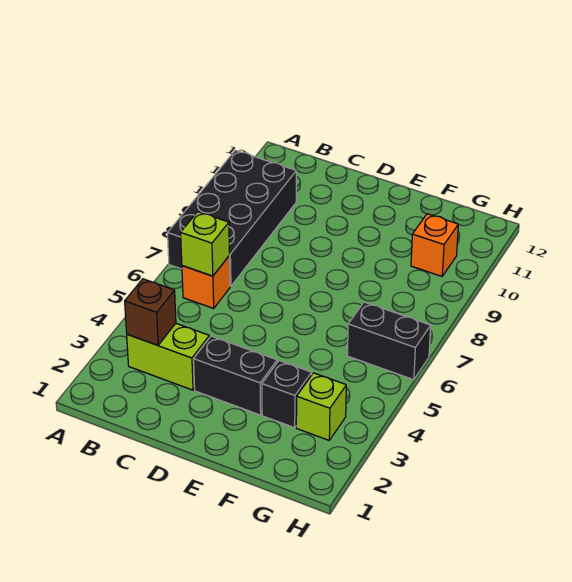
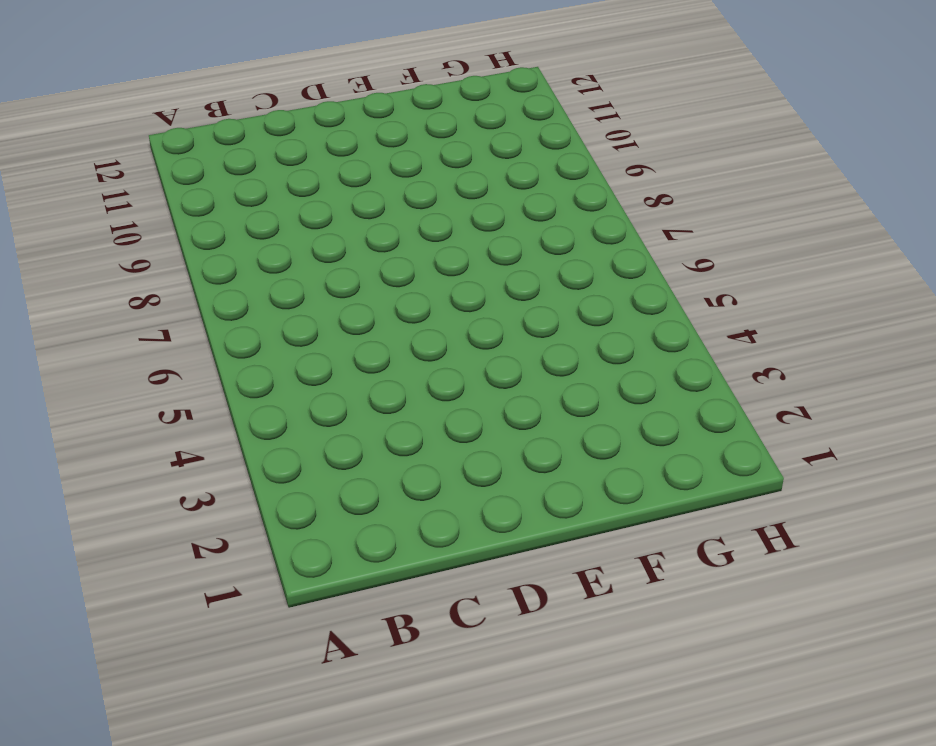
none -> black 2x4 brick [168,150,296,286]
none -> lime 1x2 brick [127,324,209,390]

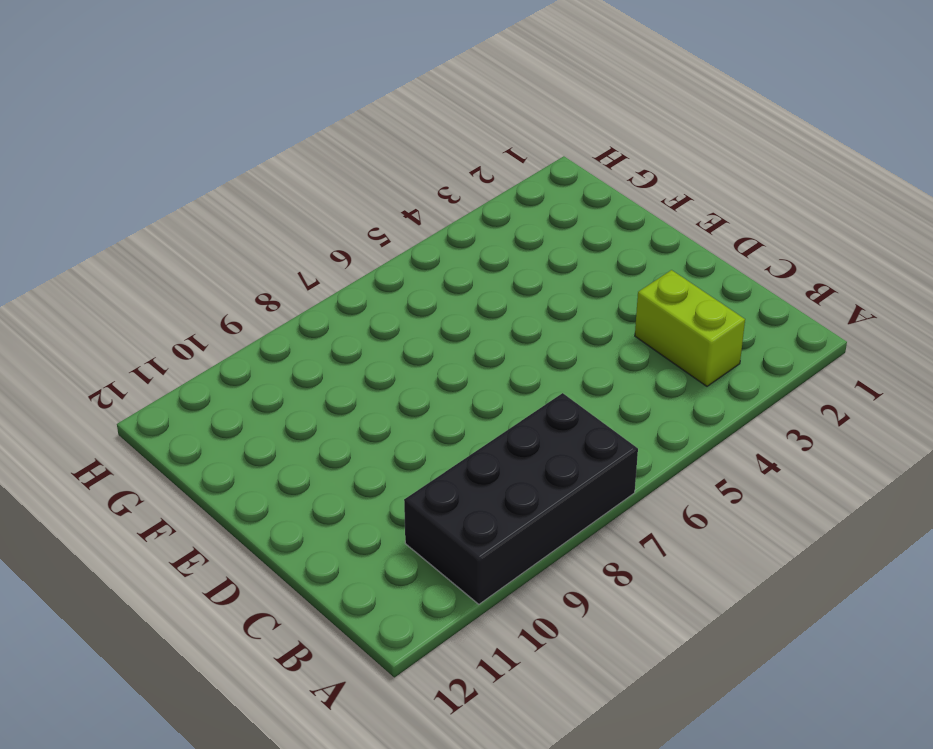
none -> orange 1x1 brick [182,256,230,308]
none -> black 1x2 brick [194,336,277,415]

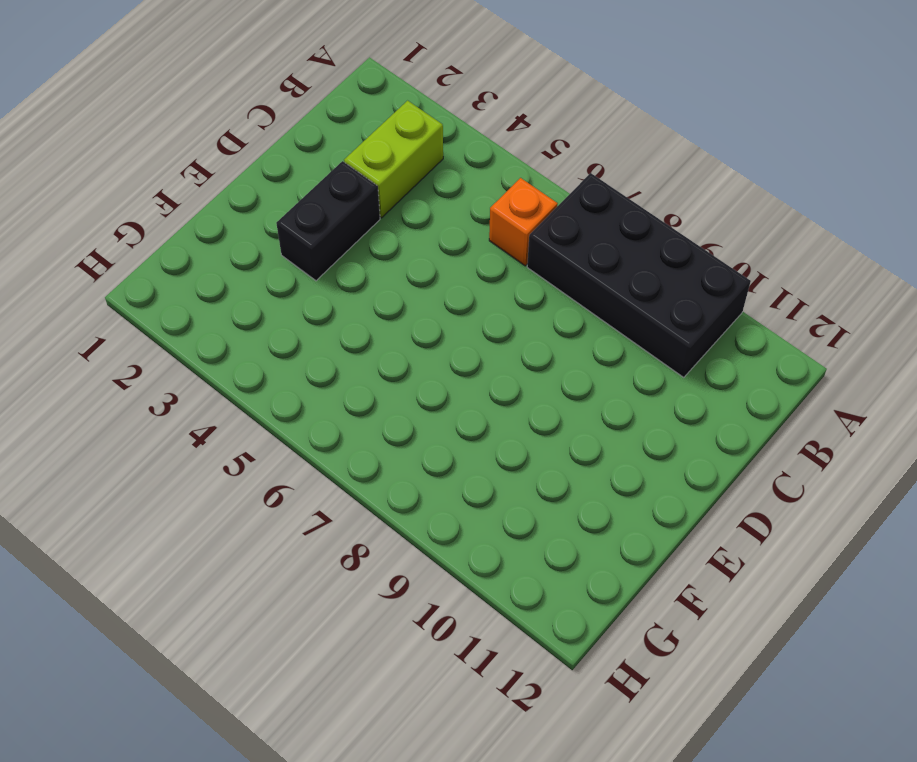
none -> black 1x1 brick [262,361,312,428]
none -> lime 1x1 brick [296,373,346,440]

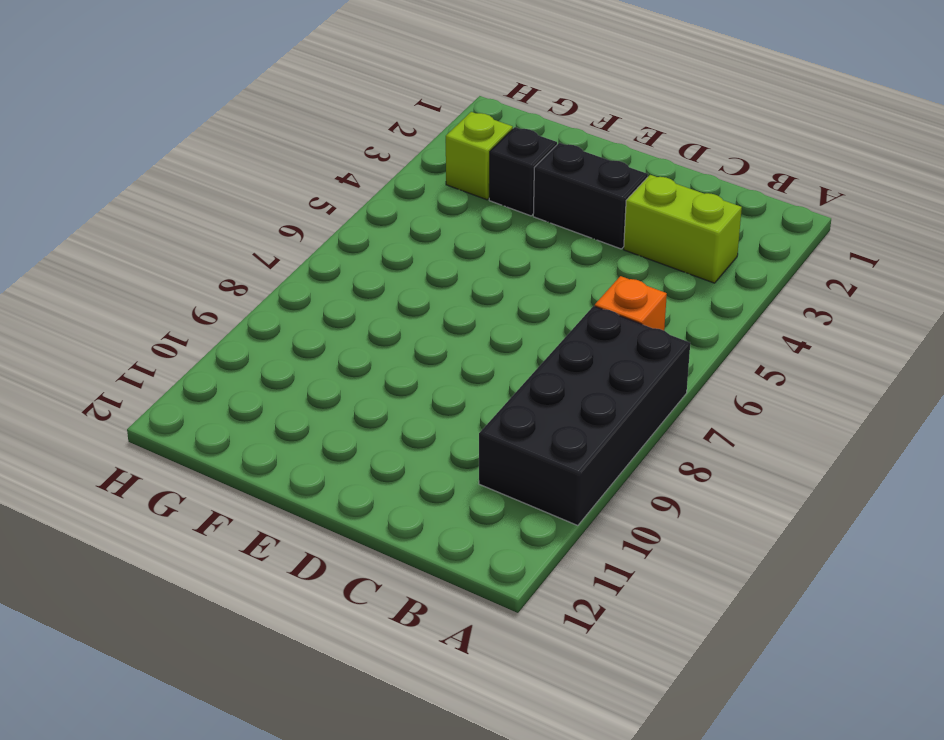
none -> black 1x2 brick [347,302,431,380]
none -> orange 1x1 brick [411,214,458,276]

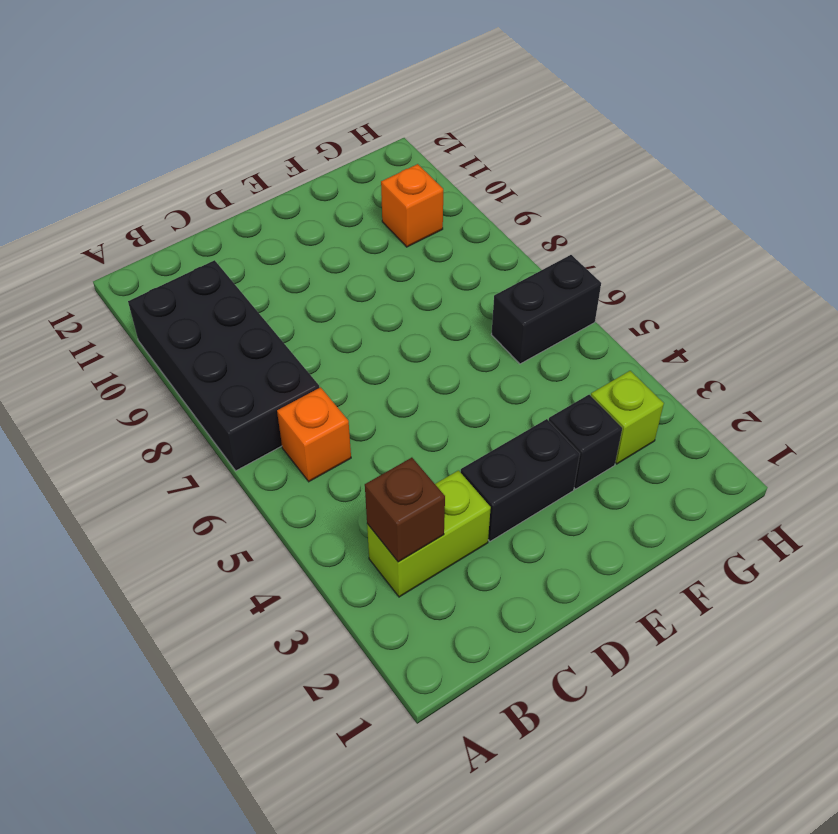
none -> lime 1x1 brick [181,212,230,276]

